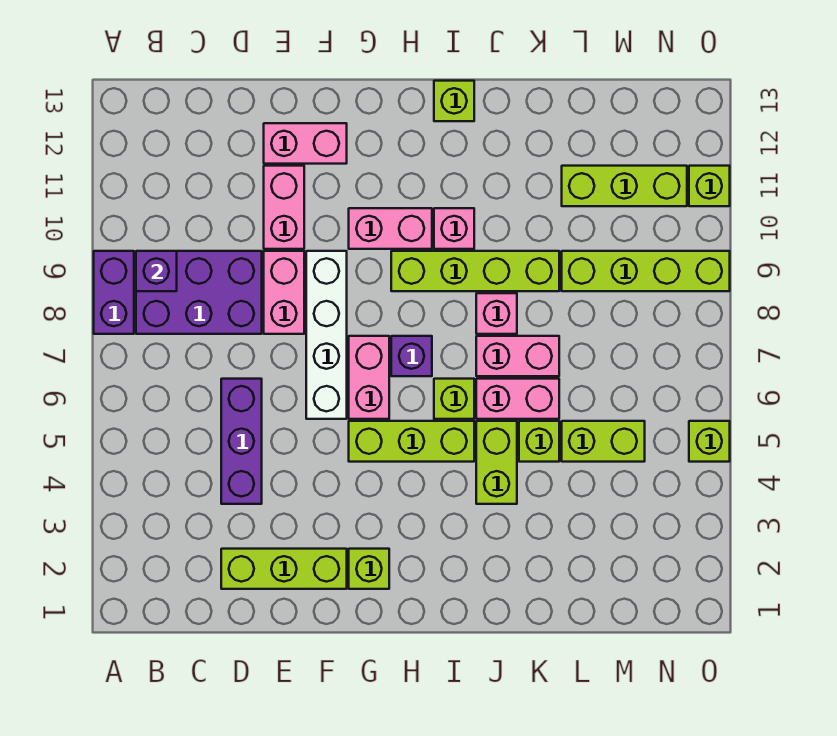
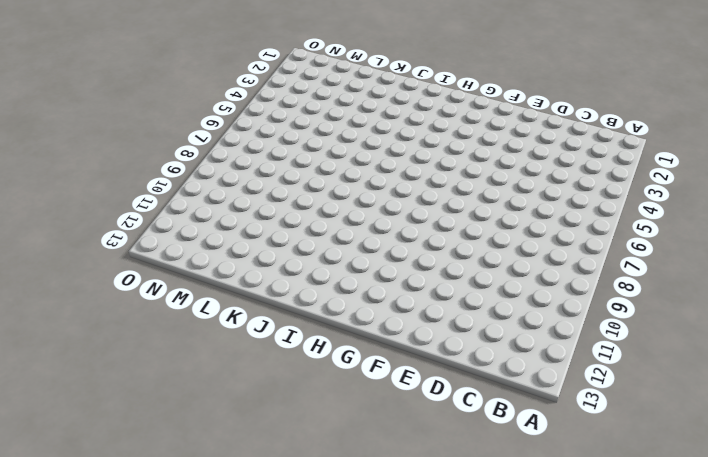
none -> purple 1x2 brick [94,251,134,334]
none -> purple 2x3 brick [136,251,262,334]
none -> lime 1x3 brick [221,549,347,589]

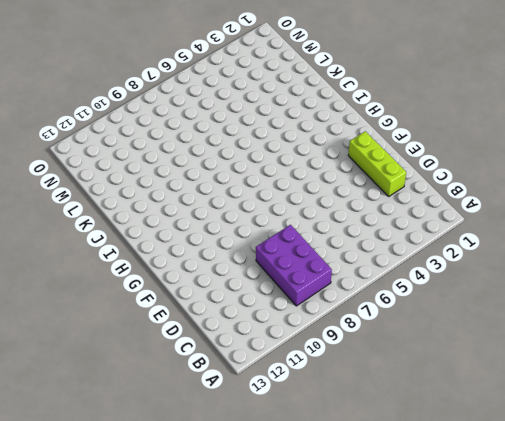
none -> purple 1x2 brick [94,251,134,334]
none -> purple 1x3 brick [221,379,262,504]
none -> pink 1x2 brick [264,251,304,334]

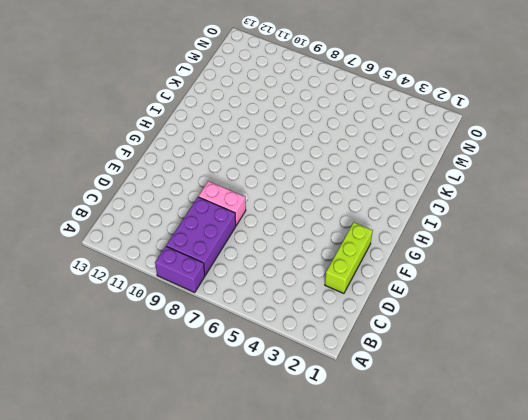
none -> purple 1x3 brick [221,379,262,504]
none -> pink 1x2 brick [264,166,304,249]
none -> pink 1x2 brick [264,123,347,164]

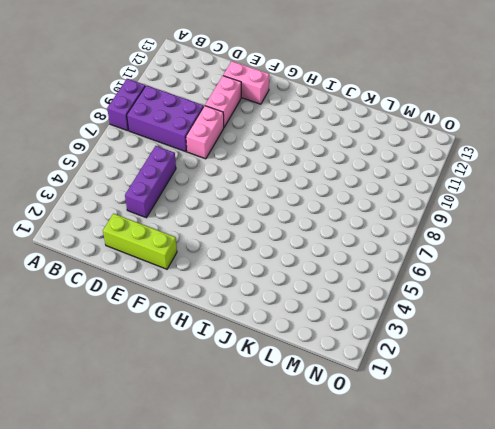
none -> white 1x4 brick [306,251,347,419]
none -> lime 1x1 brick [349,549,389,589]
none -> lime 1x3 brick [349,421,474,462]

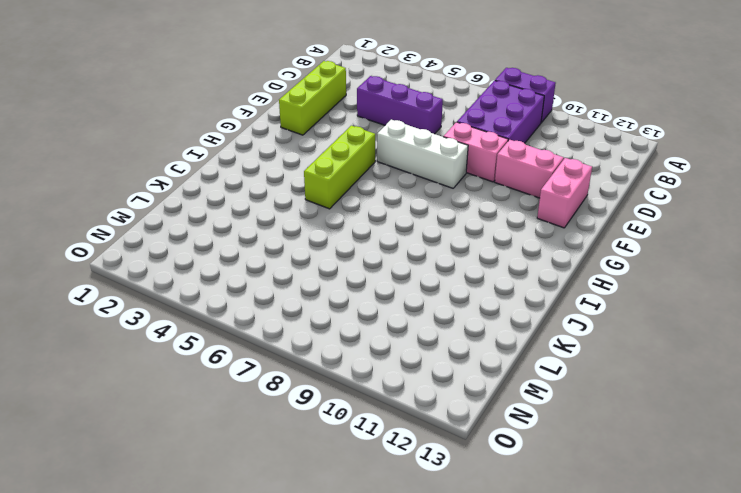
white 1x3 brick [377,120,468,188] -> white 1x4 brick [306,251,347,419]
none -> lime 1x1 brick [349,549,389,589]
none -> pink 1x2 brick [349,336,389,419]
none -> pink 1x2 brick [349,208,432,249]

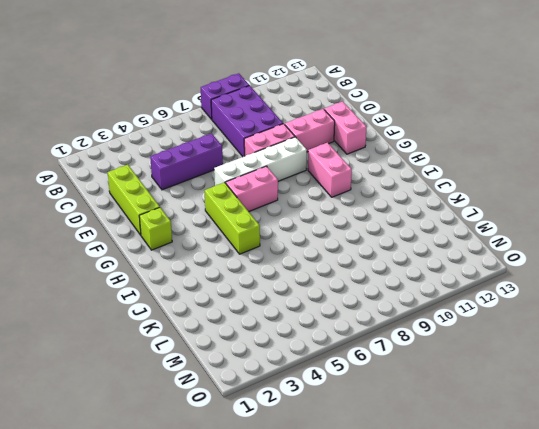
none -> purple 1x1 brick [391,336,432,376]
none -> lime 1x4 brick [391,251,559,291]
none -> lime 1x1 brick [434,379,474,419]

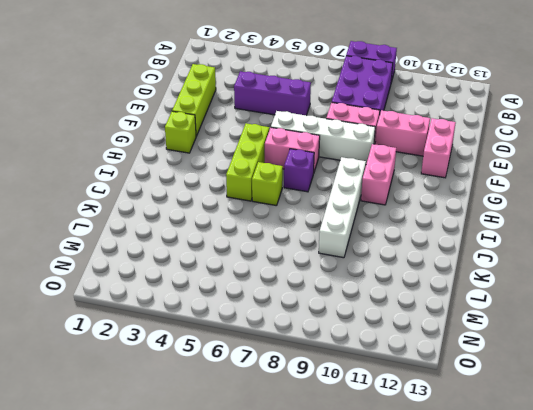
white 1x4 brick [319,157,366,258] -> lime 1x4 brick [391,251,559,291]
none -> pink 1x1 brick [434,208,474,249]
none -> lime 1x1 brick [434,81,474,121]
none -> lime 1x2 brick [476,421,517,504]

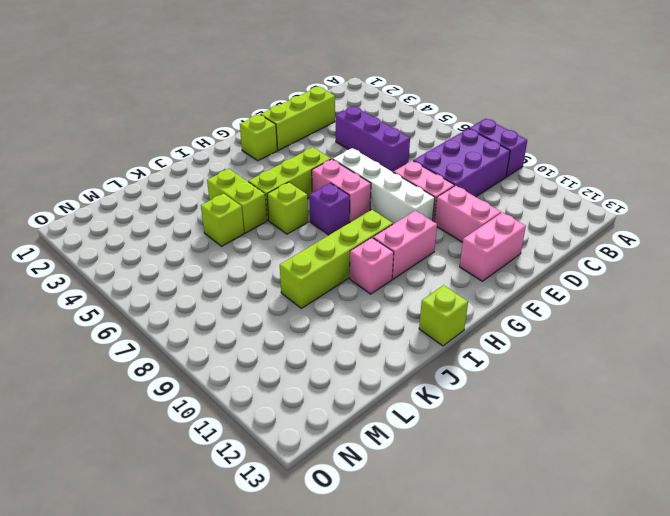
none -> pink 1x2 brick [476,379,559,419]
none -> pink 1x2 brick [476,336,559,376]
none -> pink 1x1 brick [476,293,517,334]

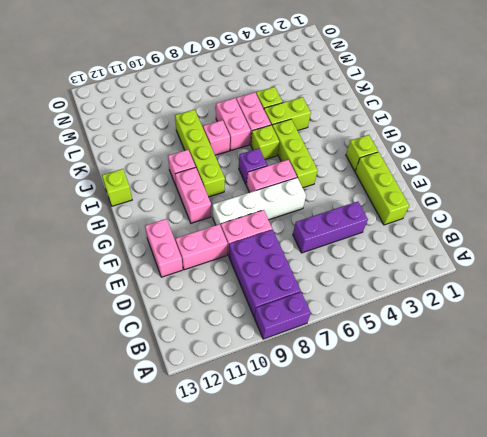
none -> lime 1x2 brick [562,421,645,462]
none -> lime 1x4 brick [562,251,730,291]
none -> lime 1x3 brick [562,166,687,206]

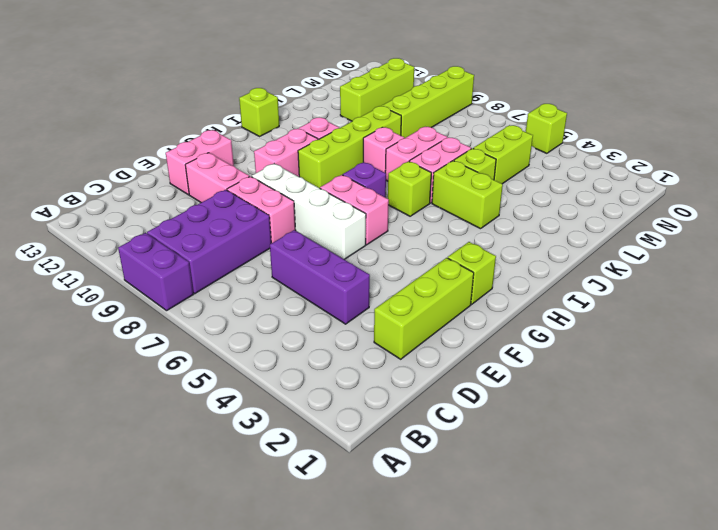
none -> lime 1x3 brick [349,421,474,462]
none -> lime 1x1 brick [689,166,730,206]
none -> purple 1x1 brick [136,251,177,291]

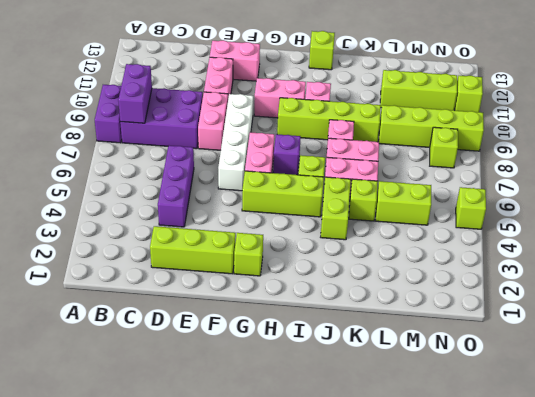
purple 1x2 brick [118,64,152,123] -> purple 1x1 brick [136,251,177,291]
lime 1x1 brick [430,127,458,168] -> none

